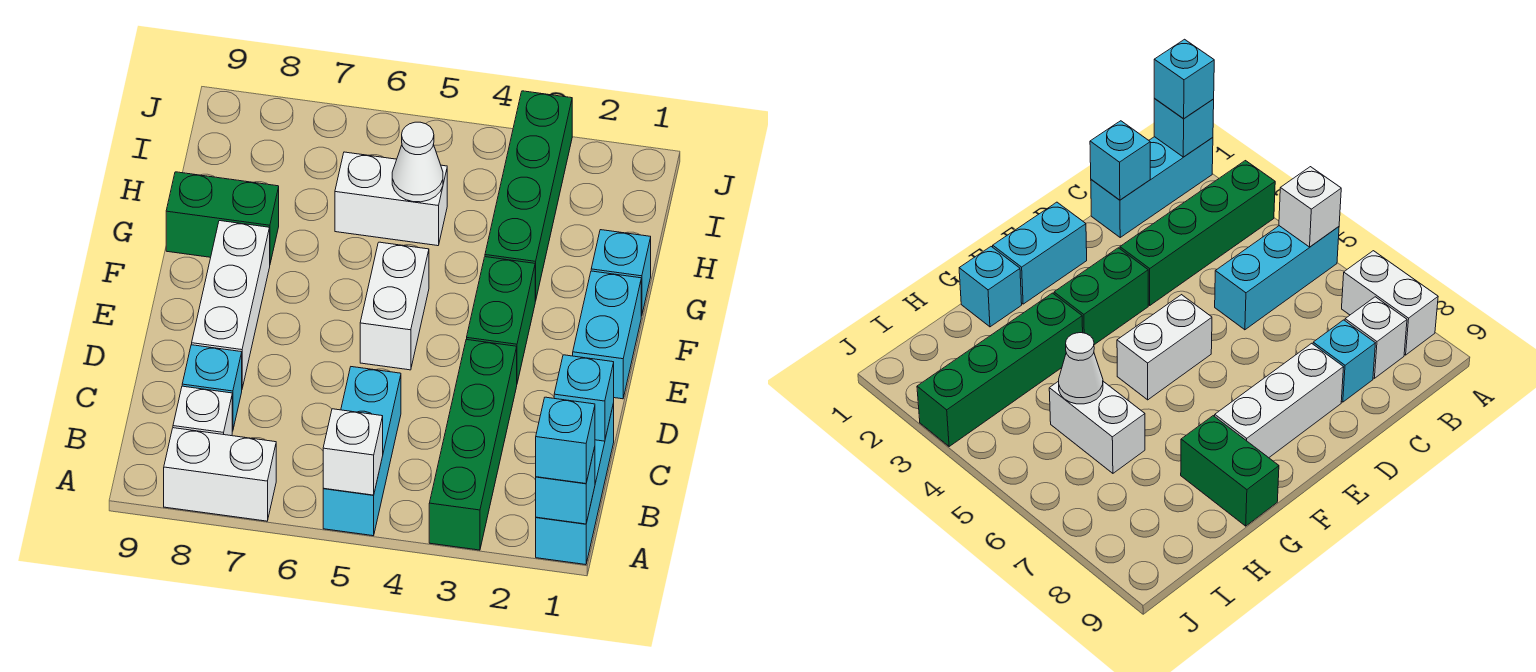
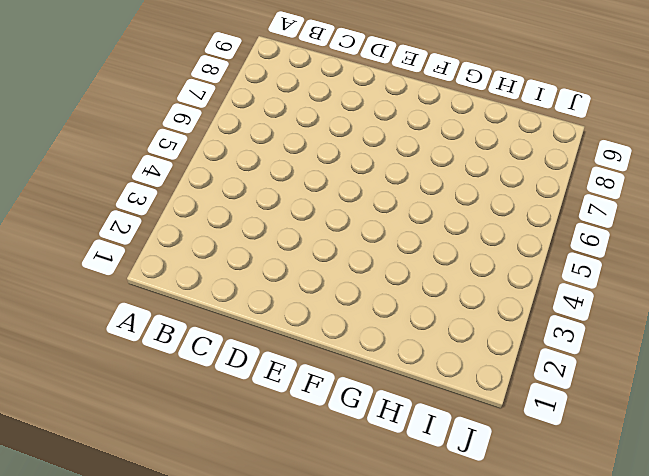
none -> cyan 1x3 brick [536,403,614,565]
none -> green 1x4 brick [429,339,517,550]
none -> cyan 1x3 brick [323,367,401,536]

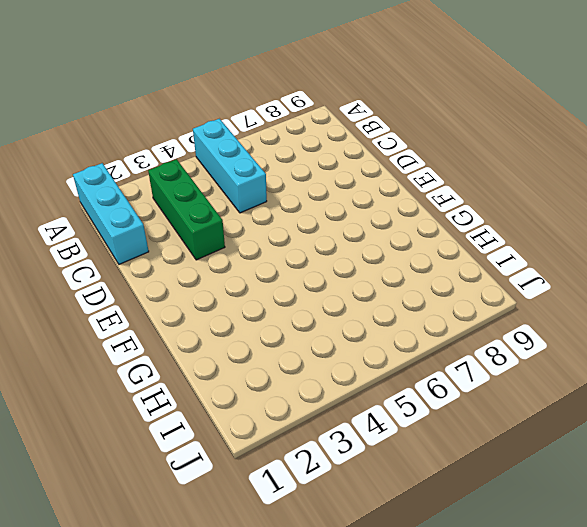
green 1x3 brick [148,159,225,260] -> green 1x4 brick [429,339,517,550]
none -> white 1x2 brick [164,428,276,521]
none -> white 1x1 brick [173,386,232,436]
none -> cyan 1x1 brick [182,345,242,431]

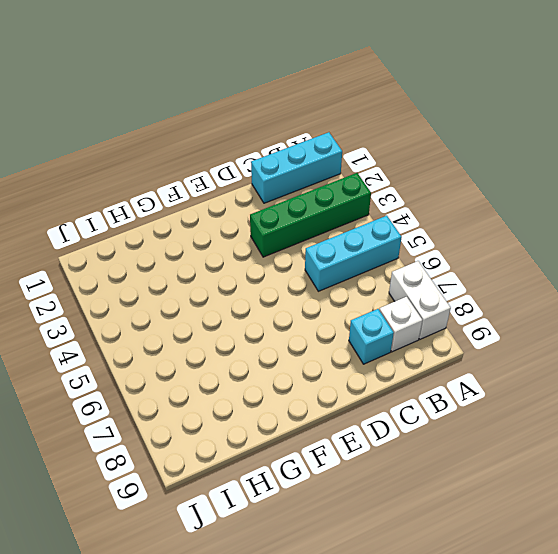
none -> white 1x3 brick [192,221,270,388]
none -> cyan 1x2 brick [573,271,641,399]
none -> green 1x2 brick [467,257,535,383]

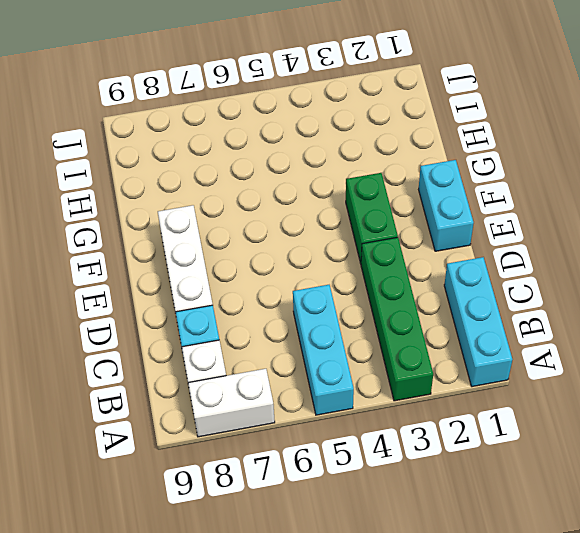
none -> white 1x2 brick [360,242,429,370]
none -> cyan 1x1 brick [591,230,651,316]
none -> green 1x4 brick [485,91,572,301]

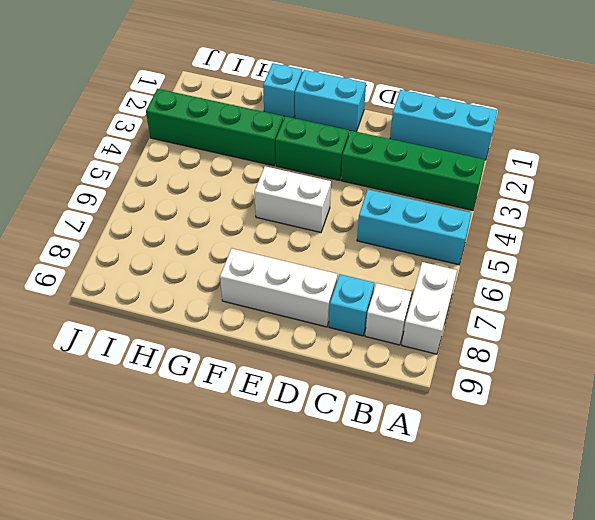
none -> green 1x2 brick [166,172,279,263]
none -> white 1x2 brick [335,152,447,246]
none -> cyan 1x1 brick [536,447,595,524]

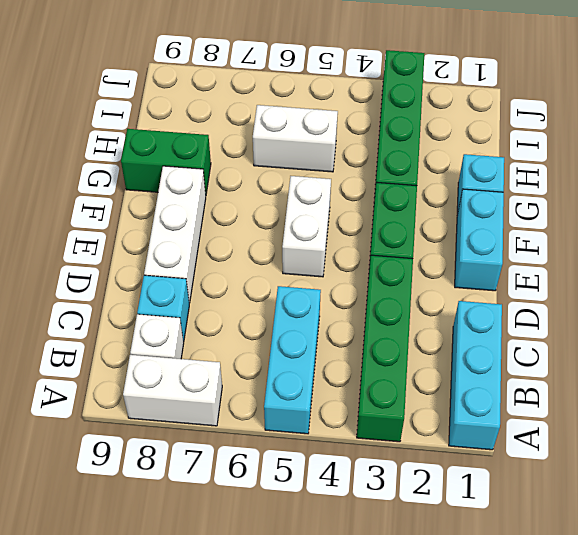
none -> cyan 1x1 brick [536,447,595,524]
none -> white 1x1 brick [323,409,383,495]
none -> cyan 1x1 brick [554,355,614,441]

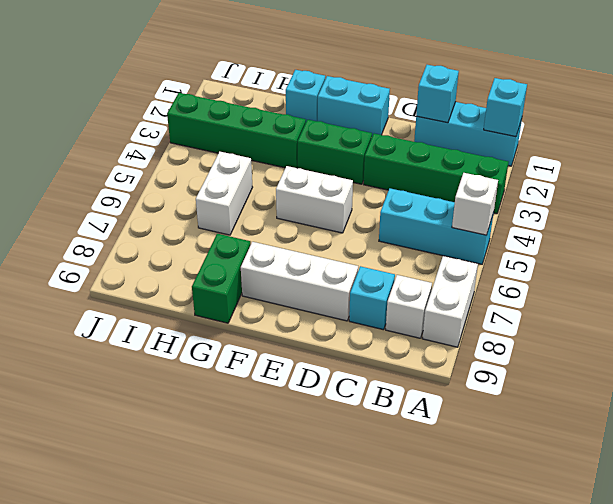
none -> white 1x1 cone [392,122,443,202]
none -> cyan 1x1 brick [536,397,595,484]

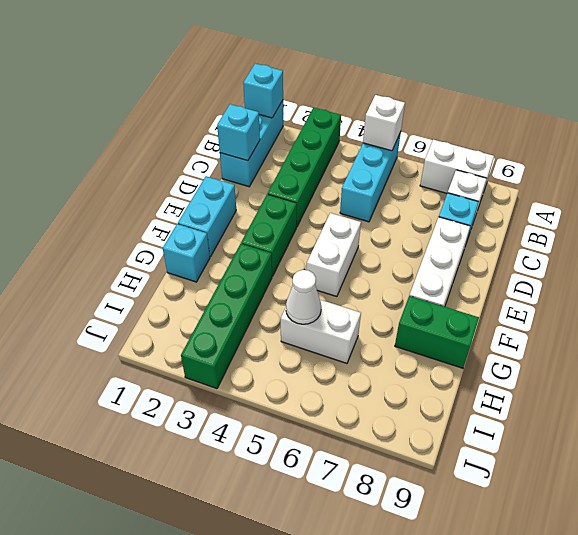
none -> cyan 1x1 brick [536,397,595,484]

